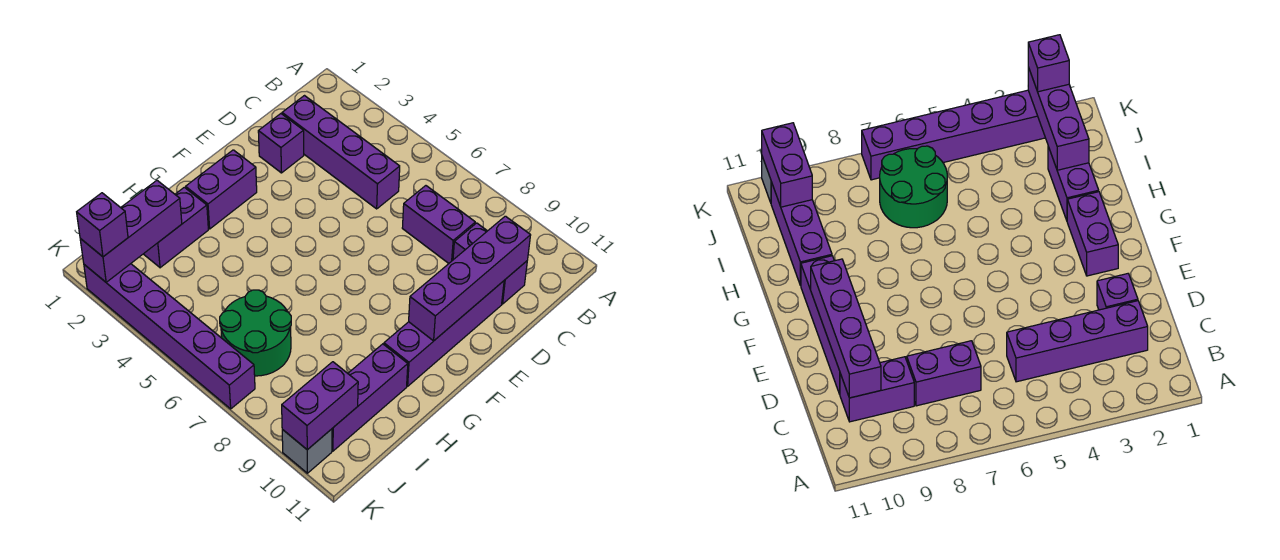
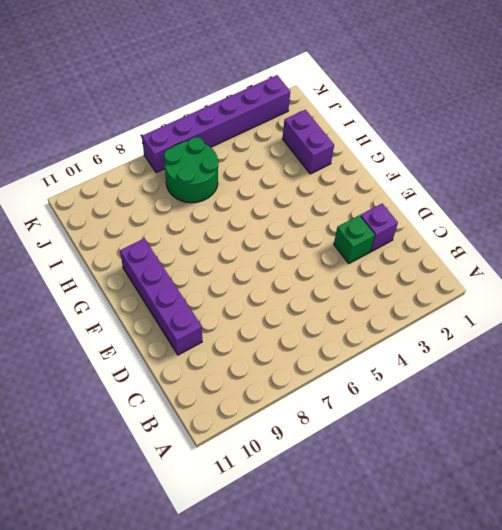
green 1x1 brick [334,215,375,263] -> none
none -> purple 1x4 brick [282,96,400,209]
none -> purple 1x2 brick [402,186,475,263]
none -> purple 1x2 brick [453,223,527,304]

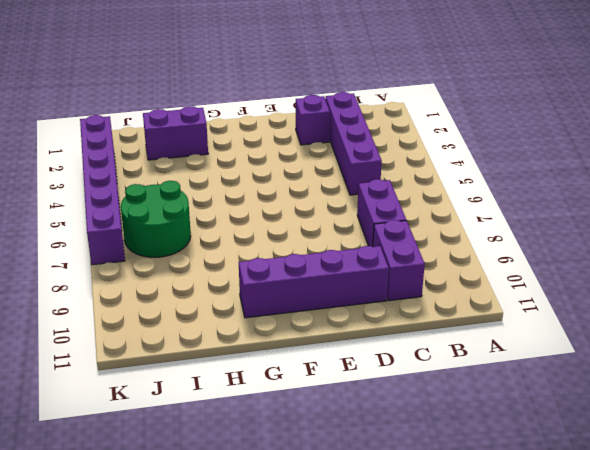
none -> purple 1x2 brick [186,150,257,229]
none -> purple 1x3 brick [332,344,408,451]
none -> grey 1x1 brick [282,429,332,473]

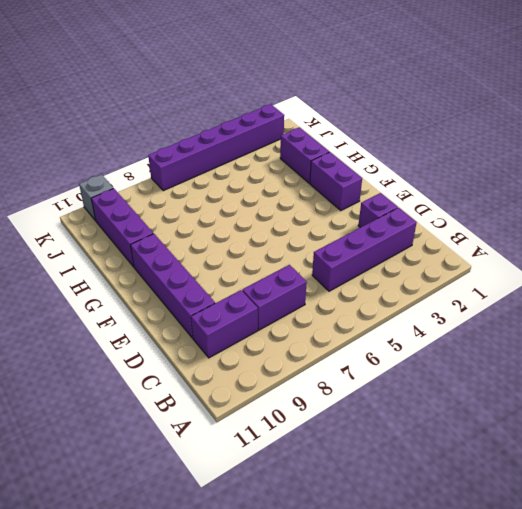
none -> green 2x2 round brick [220,290,291,376]
none -> purple 1x4 brick [409,216,531,341]
none -> purple 1x3 brick [80,180,182,282]

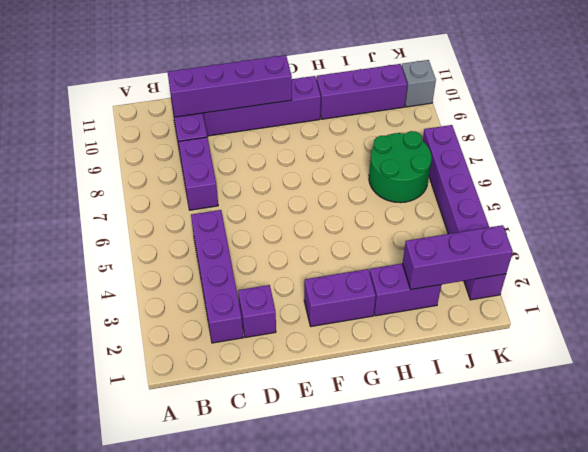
none -> purple 1x2 brick [282,362,358,450]
none -> purple 1x1 brick [77,193,128,257]

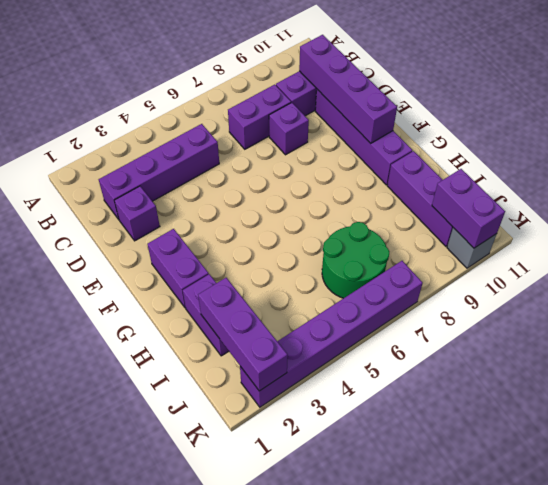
purple 1x1 brick [269,103,309,155] -> purple 1x1 brick moved to [77,193,128,257]

